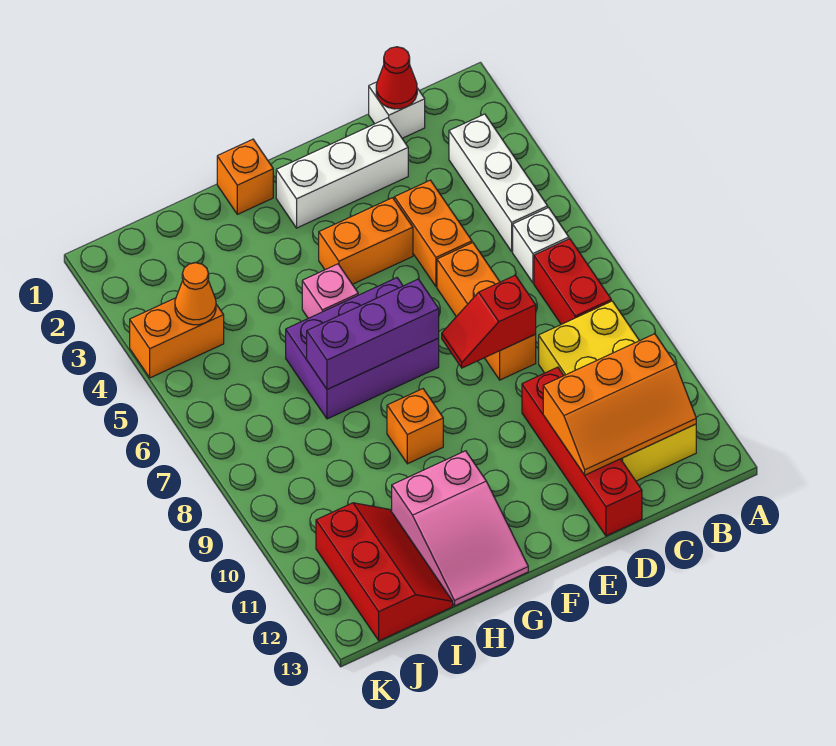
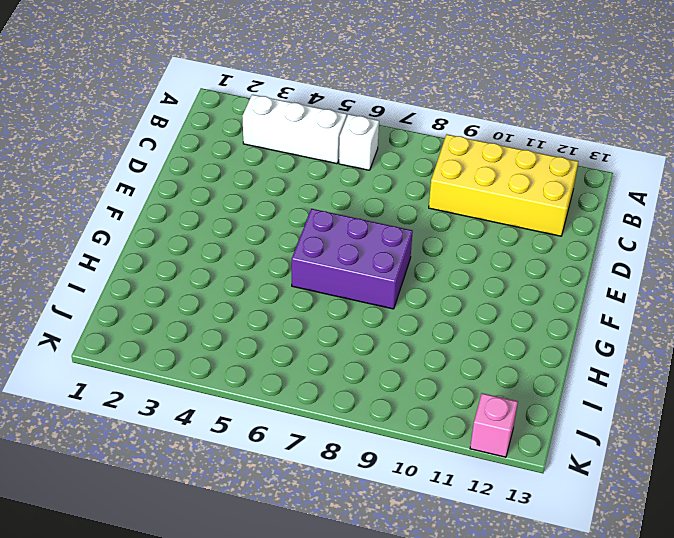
purple 2x3 brick [292,209,413,309] -> purple 2x3 brick turned to [286,278,439,419]
pink 1x1 brick [470,393,518,457] -> pink 1x1 brick moved to [302,264,358,318]
none -> red 1x2 brick [534,239,611,324]
none -> white 1x1 brick [369,82,425,138]
none -> white 1x3 brick [276,118,408,228]

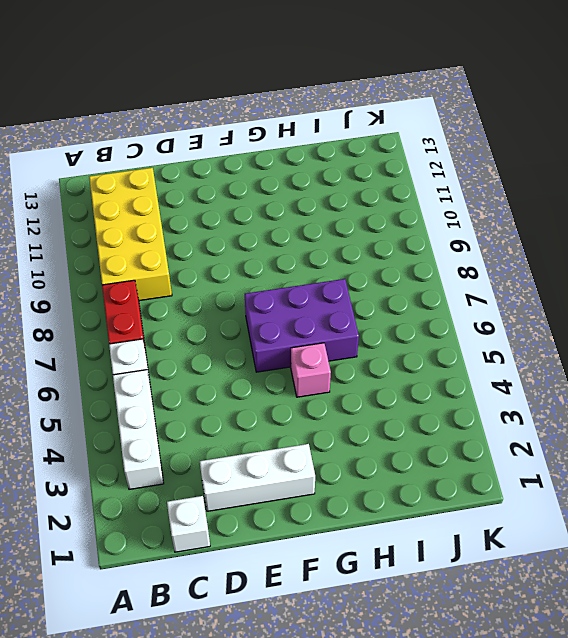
none -> orange 1x2 brick [394,180,472,287]
none -> orange 1x3 brick [437,243,536,380]
none -> red 1x4 brick [522,367,642,536]

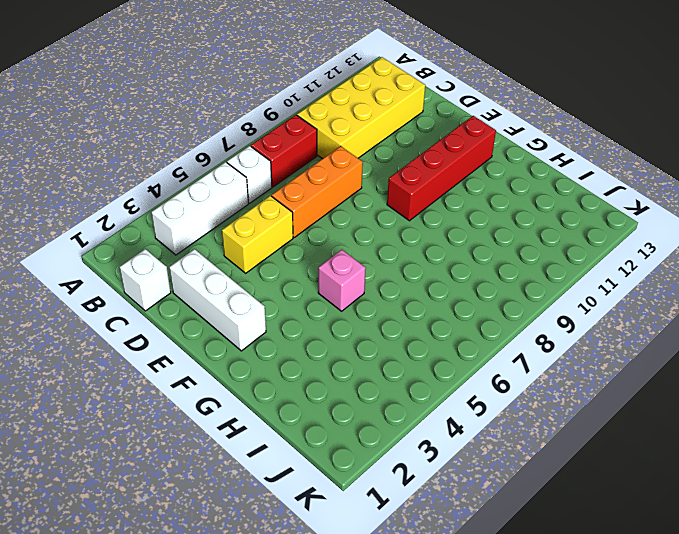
yellow 1x2 brick [222,196,293,273] -> orange 1x2 brick [394,180,472,287]
red 1x4 brick [387,116,496,221] -> red 1x4 brick moved to [522,367,642,536]
none -> orange 1x2 brick [319,198,413,284]
none -> purple 2x3 brick [286,278,439,419]
none -> orange 1x1 brick [217,139,273,214]

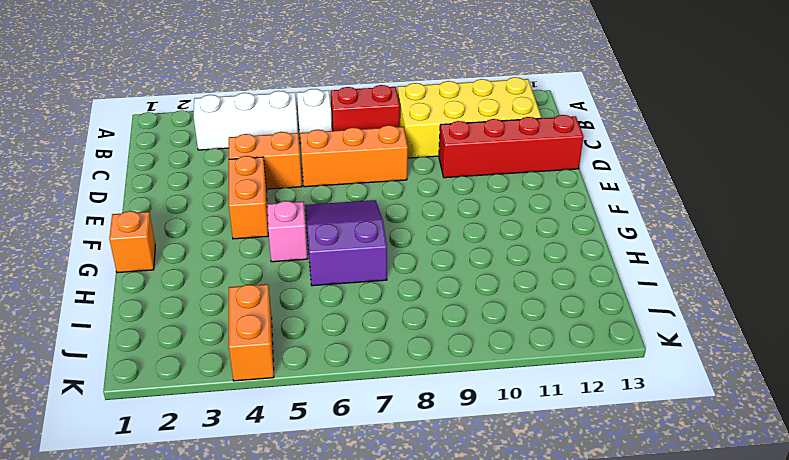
purple 2x3 slope [305,200,387,286] -> purple 2x3 brick [286,278,439,419]
none -> white 1x1 brick [369,82,425,138]
none -> white 1x3 brick [276,118,408,228]
none -> orange 1x1 brick [387,389,443,464]

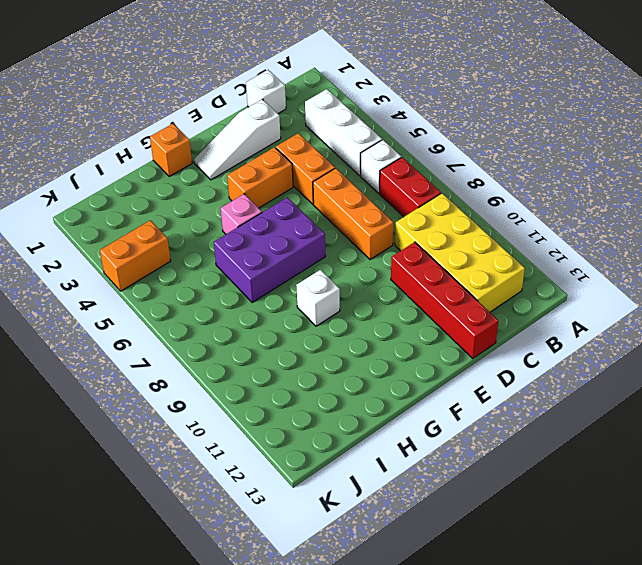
white 1x3 slope [194,99,281,180] -> white 1x3 brick [276,118,408,228]
white 1x1 brick [296,270,340,326] -> orange 1x1 brick [387,389,443,464]
none -> pink 2x3 slope [392,451,528,606]
none -> red 2x3 slope [316,503,453,641]
none -> orange 2x3 slope [543,334,696,475]

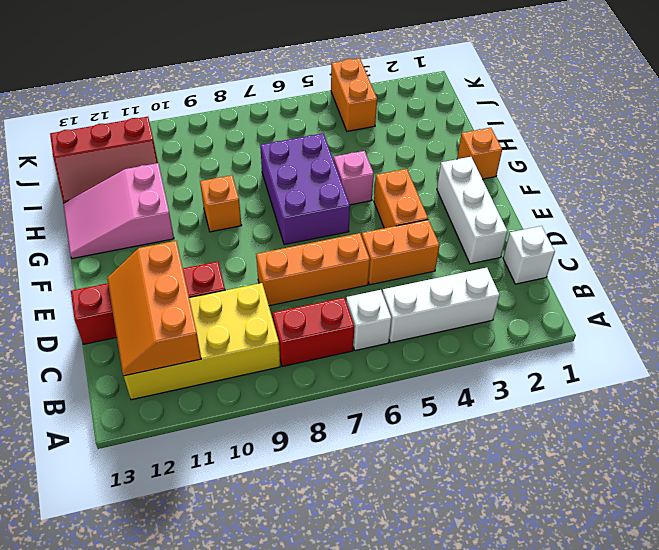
none -> red 1x1 cone [376,47,417,109]
none -> red 1x2 slope [442,275,536,368]
none -> purple 1x3 brick [307,279,439,389]

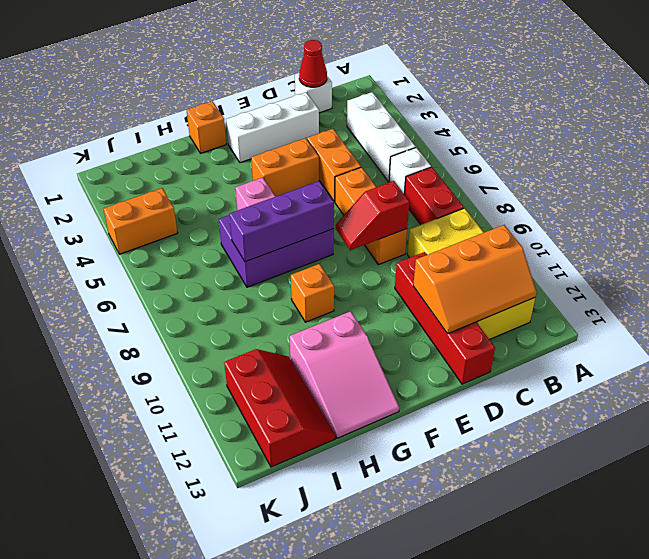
none -> orange 1x1 cone [175,263,216,325]

